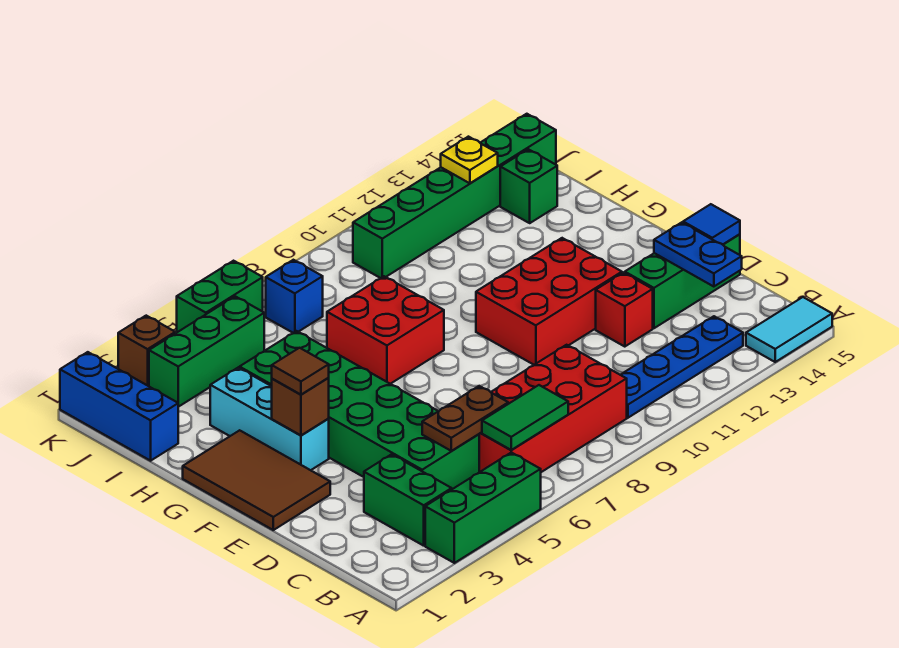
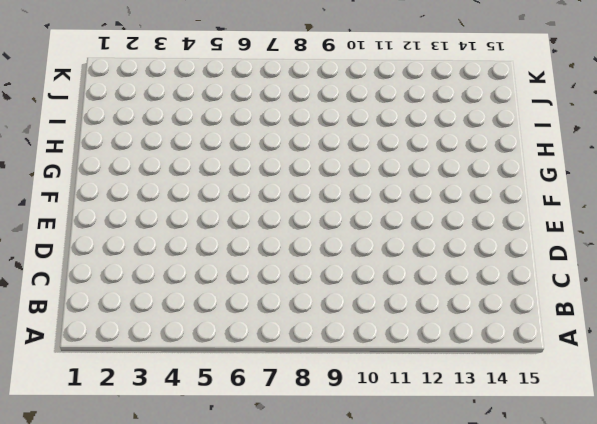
none -> green 1x3 brick [425,452,541,563]
none -> cyan 1x2 tile [746,297,832,362]
none -> green 1x2 brick [364,454,452,546]

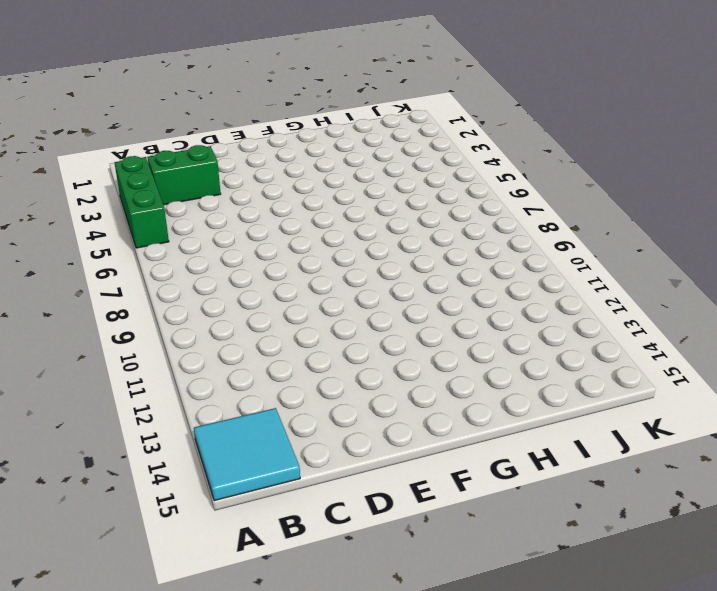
cyan 2x2 tile [194,408,300,501] -> cyan 1x2 tile [746,297,832,362]
none -> red 2x4 brick [479,345,627,472]
none -> blue 1x4 plate [621,316,743,418]
none -> green 2x6 brick [240,331,479,489]

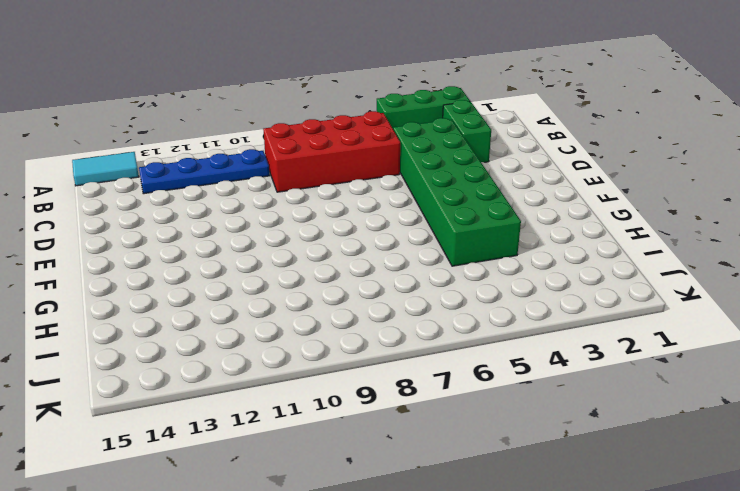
none -> red 1x1 brick [596,273,653,347]
none -> green 1x3 brick [625,234,740,328]
none -> brown 2x3 tile [183,430,330,530]

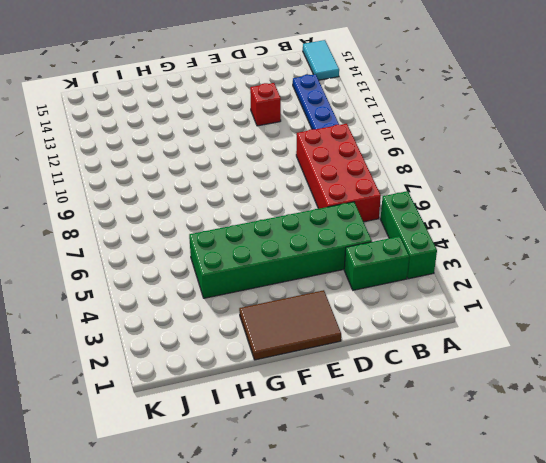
none -> green 1x3 brick [625,234,740,328]
none -> red 2x3 brick [476,238,622,365]
none -> cyan 1x3 brick [210,368,329,470]

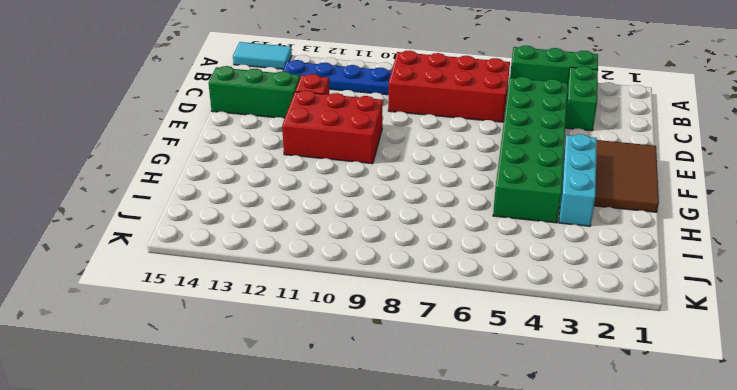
none -> red 2x2 brick [327,276,444,384]
none -> blue 1x3 brick [60,352,178,461]
none -> green 1x1 brick [500,149,557,223]

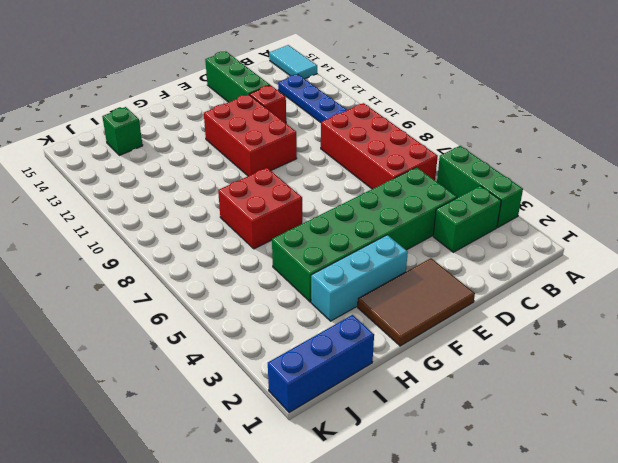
none -> green 1x3 brick [149,296,264,407]
none -> blue 1x1 brick [266,260,323,333]
none -> green 1x6 brick [353,114,556,278]

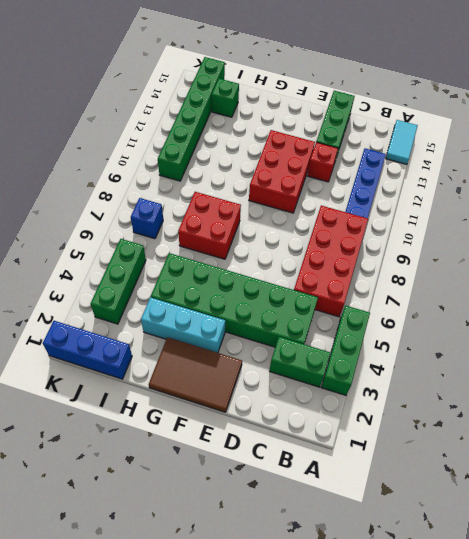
none -> brown 1x1 brick [118,316,175,386]
none -> green 1x2 brick [177,261,263,332]
none -> green 1x2 tile [482,385,568,450]

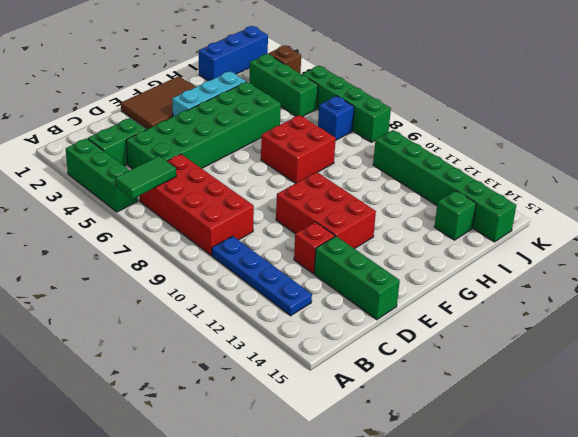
green 1x2 tile [115,156,176,199] -> green 1x2 tile turned to [482,385,568,450]
green 1x4 brick [302,66,391,142] -> green 1x2 brick [177,261,263,332]
none -> cyan 1x2 tile [746,297,832,362]
none -> brown 1x2 plate [422,386,508,451]
none -> blue 1x2 plate [654,222,742,287]

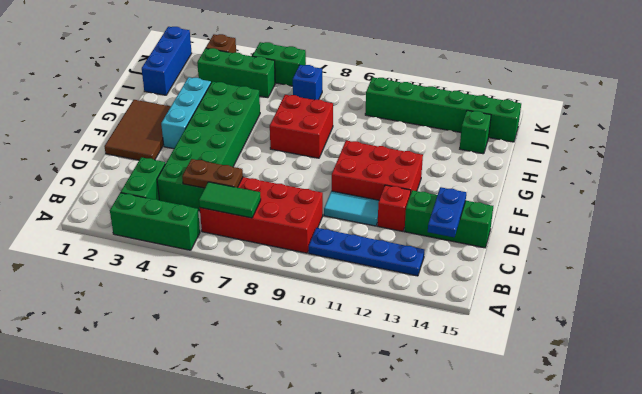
cyan 1x2 tile [324,191,379,226] -> cyan 1x2 tile moved to [746,297,832,362]
none -> blue 1x1 tile [683,204,740,245]
none -> brown 1x1 brick [272,378,329,435]
none -> yellow 1x1 plate [441,137,498,183]

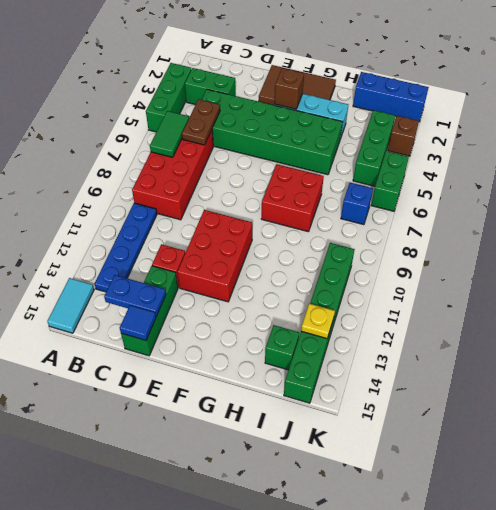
none -> brown 1x1 tile [272,348,329,394]

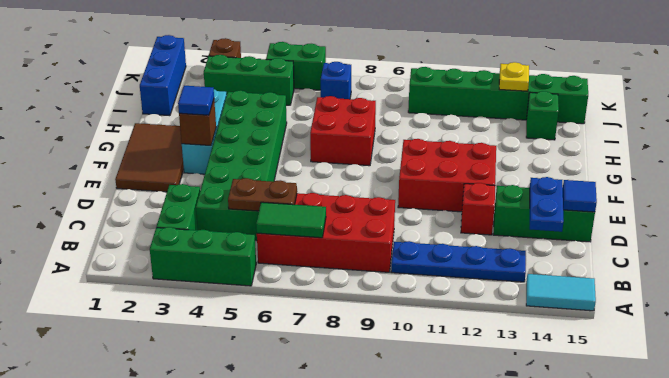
blue 1x1 tile [178,86,214,115] -> brown 1x1 tile [272,348,329,394]

